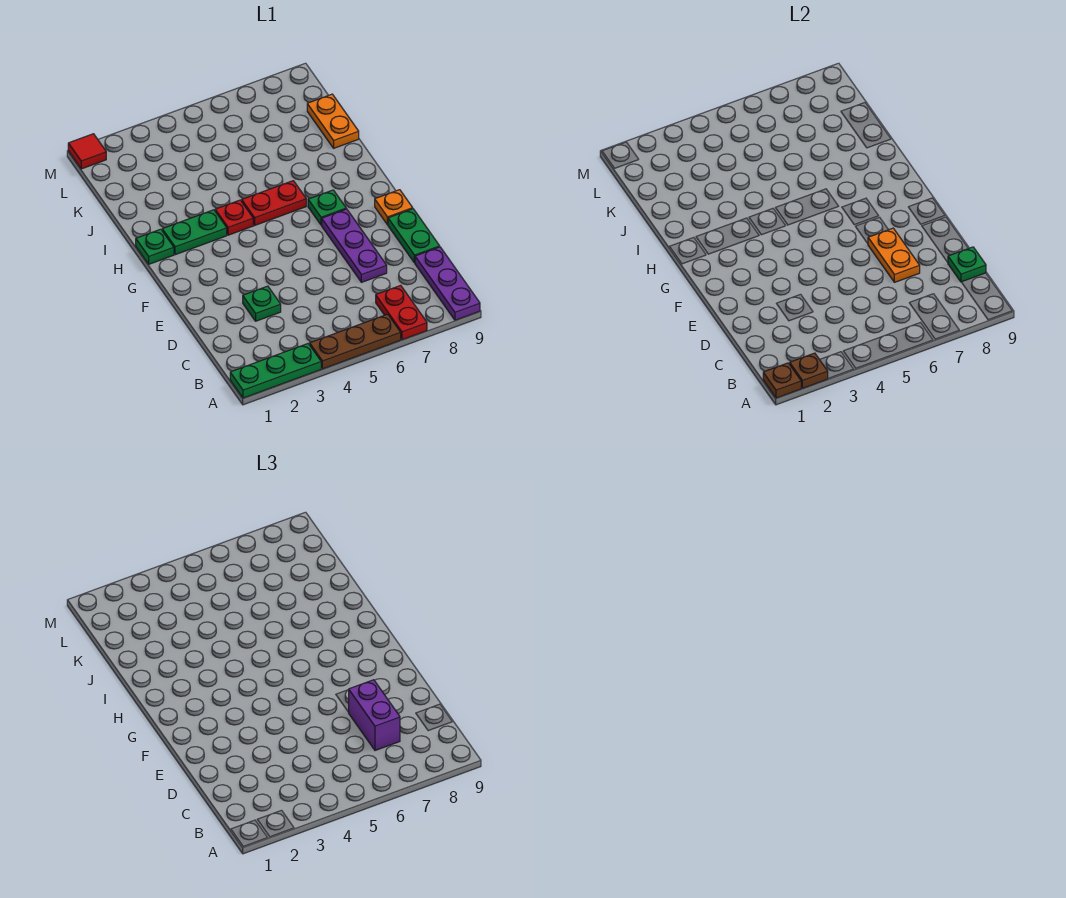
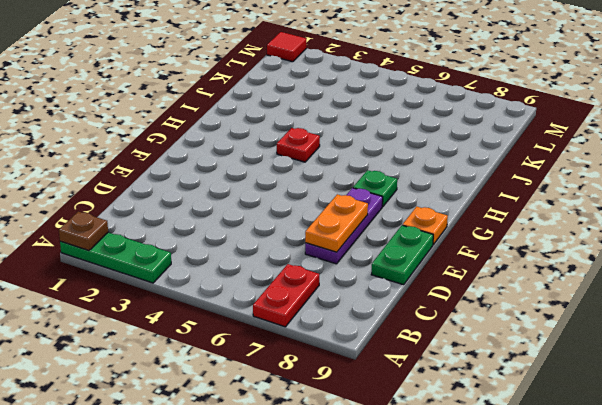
none -> brown 1x3 plate [310,314,401,369]
none -> purple 1x3 plate [415,247,480,320]
none -> green 1x1 plate [243,286,281,321]

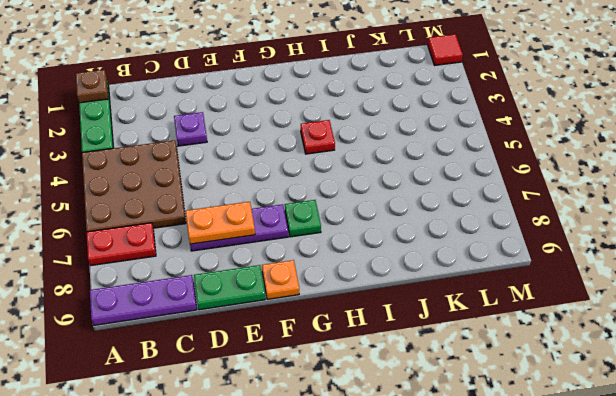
brown 3x3 plate [82,140,186,232] -> brown 1x3 plate [310,314,401,369]
purple 1x1 plate [174,112,207,146] -> green 1x1 plate [243,286,281,321]
none -> green 1x1 plate [136,229,174,264]
none -> green 1x2 plate [162,210,227,255]
none -> red 1x2 plate [242,181,306,225]

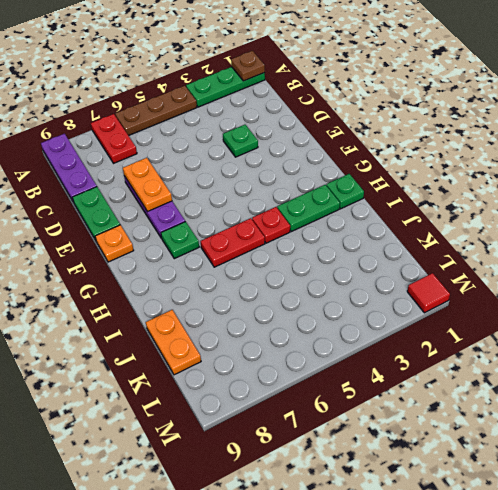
none -> brown 1x1 plate [790,353,828,388]
none -> green 1x1 plate [948,247,986,282]
none -> purple 1x2 brick [349,680,400,750]

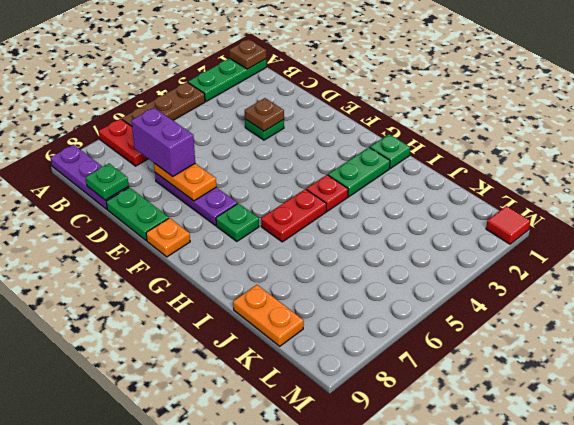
brown 1x1 plate [245,98,284,131] -> brown 1x1 plate moved to [790,353,828,388]

